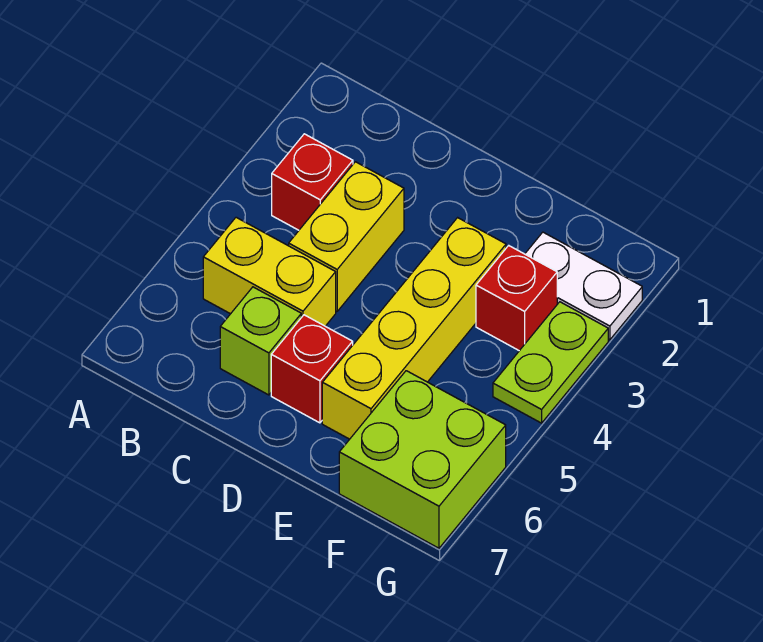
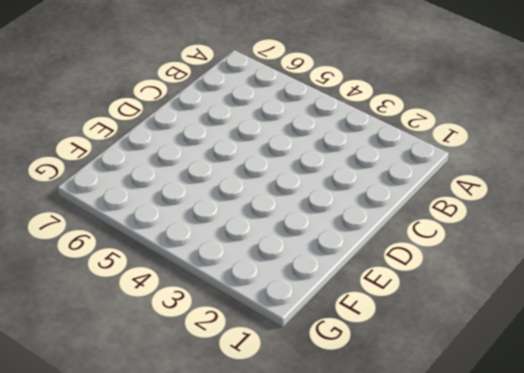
none -> red 1x1 brick [272,134,353,230]
none -> yellow 1x2 brick [203,217,336,326]

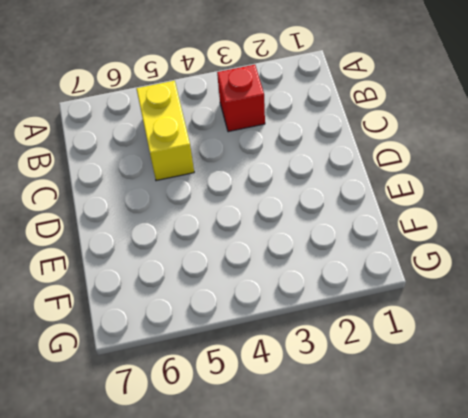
none -> yellow 1x2 brick [289,162,404,311]
none -> lime 1x1 brick [220,287,301,395]

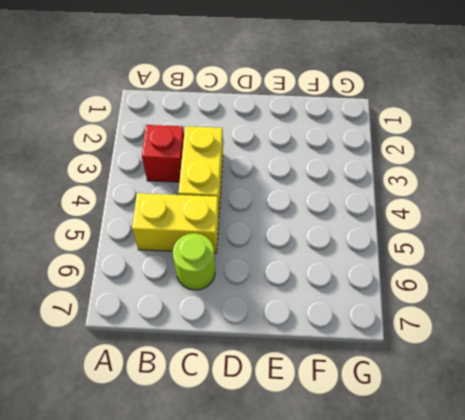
lime 1x1 round brick [173,233,215,290] -> lime 1x1 brick [220,287,301,395]
none -> red 1x1 brick [271,315,353,423]
none -> yellow 1x4 brick [322,218,506,439]

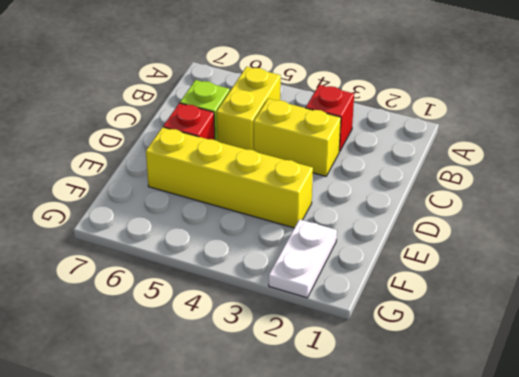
none -> red 1x1 brick [476,246,557,351]
none -> lime 2x2 brick [339,371,506,548]

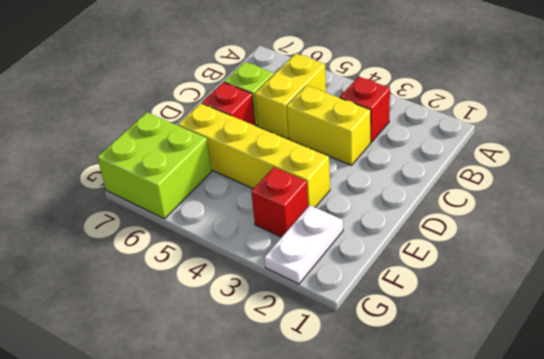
none -> lime 1x2 plate [493,302,608,423]

